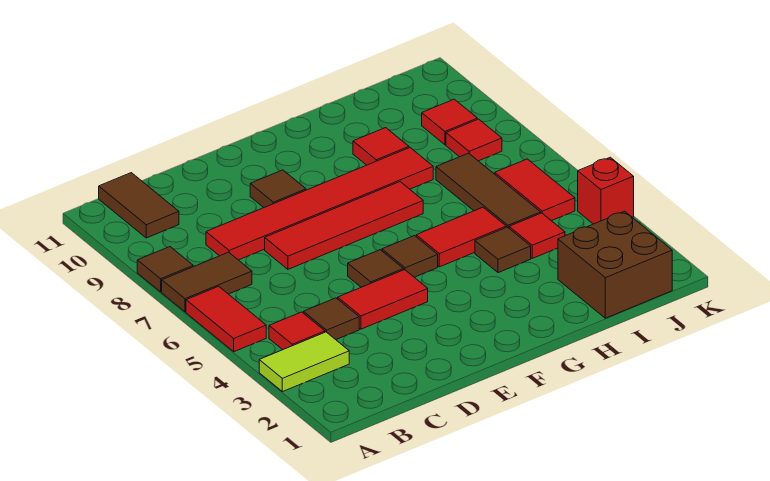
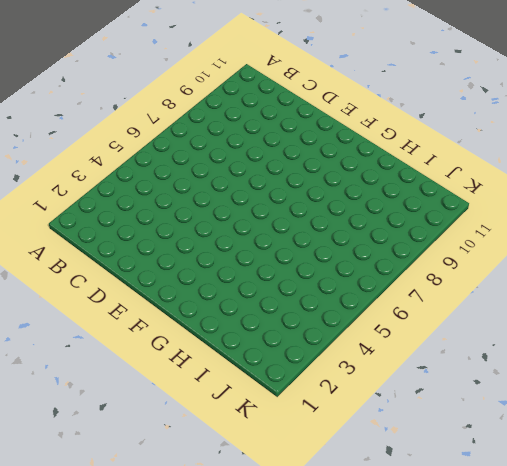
none -> lime 1x2 tile [259,332,349,392]
none -> red 1x2 tile [186,286,266,352]
none -> brown 1x2 tile [162,252,252,312]

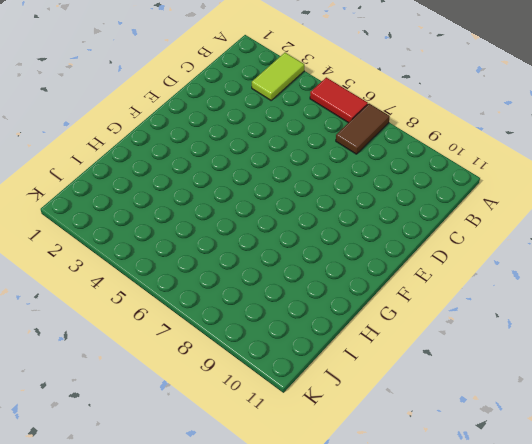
none -> brown 1x1 tile [137,247,193,292]
none -> red 1x1 tile [269,312,325,350]
none -> brown 1x2 tile [99,173,179,238]

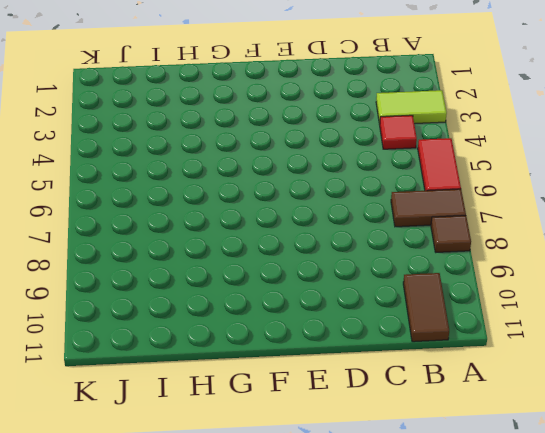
none -> brown 1x1 tile [303,298,359,340]
none -> red 1x6 tile [206,148,433,260]
none -> red 1x2 tile [338,270,428,329]

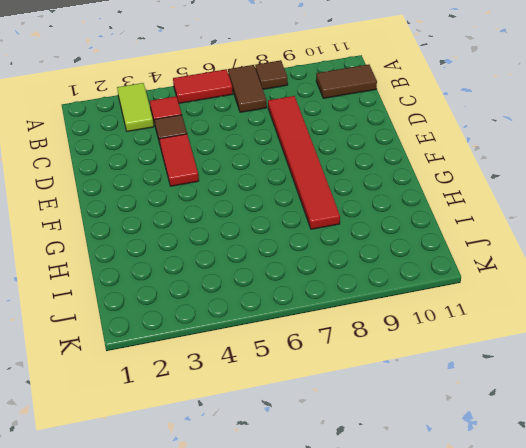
none -> red 1x4 tile [265,182,423,269]
none -> brown 1x1 tile [348,250,403,287]
none -> brown 1x1 tile [250,170,306,207]

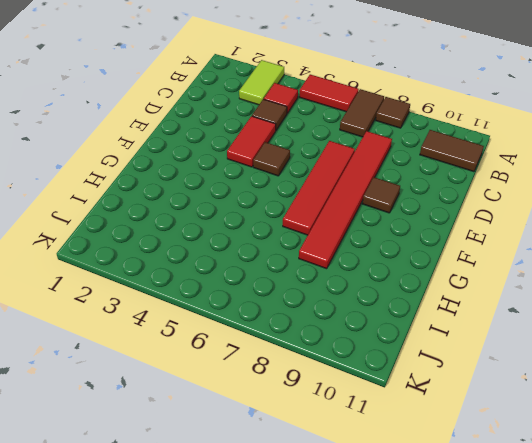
none -> brown 1x1 tile [382,236,438,277]
none -> red 1x2 tile [416,207,506,267]
none -> brown 1x1 tile [475,227,531,273]

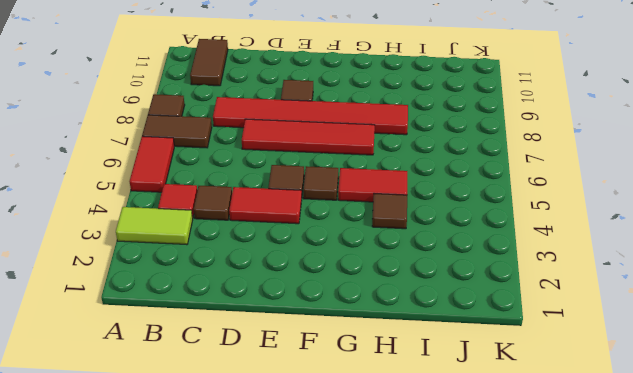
none -> red 1x1 tile [353,128,409,165]
none -> brown 2x2 brick [558,211,672,318]
none -> red 1x1 tile [509,213,565,258]

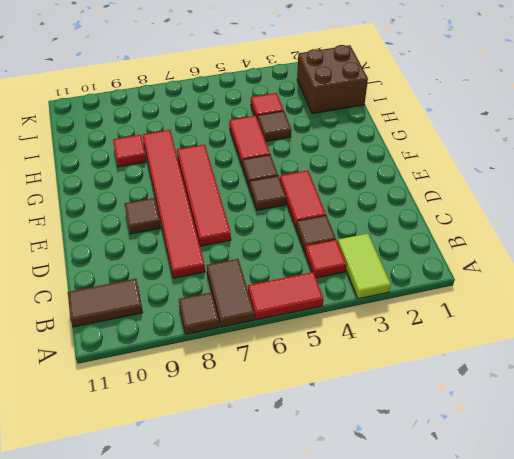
none -> brown 1x3 tile [436,153,541,228]
none -> red 1x2 tile [495,159,575,221]
none -> red 1x1 tile [446,119,502,161]

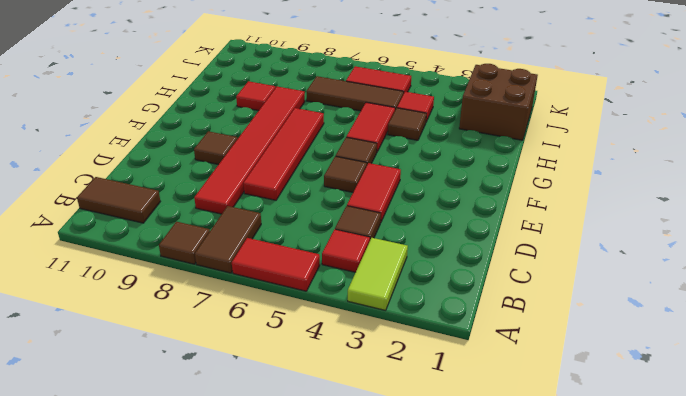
none -> red 1x1 tile [446,119,502,161]
none -> red 1x1 tile [422,99,477,145]
none -> red 1x1 brick [578,157,634,224]

